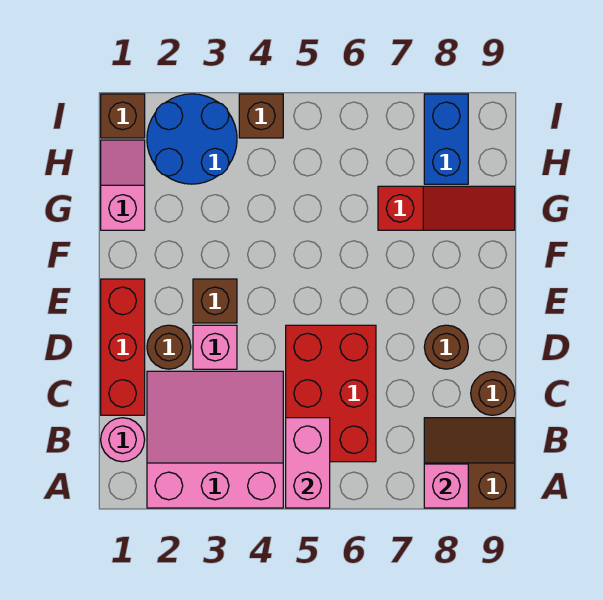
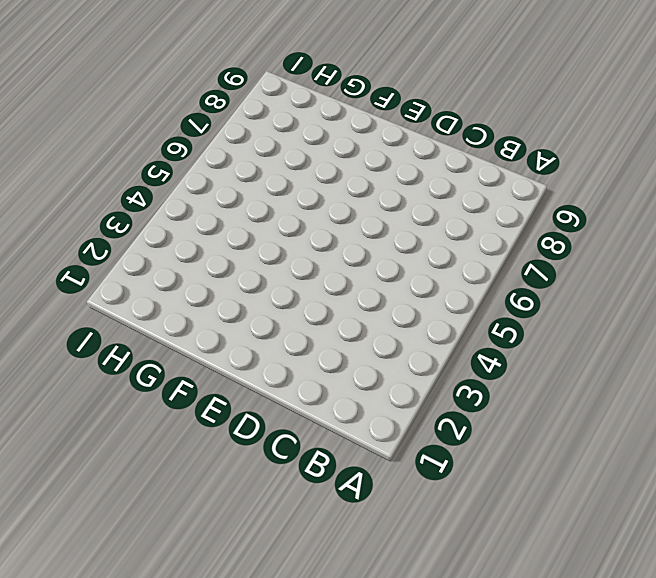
none -> pink 3x3 slope [147,371,283,508]
none -> brown 2x2 slope [424,418,515,508]
none -> pink 1x1 round brick [101,418,145,462]

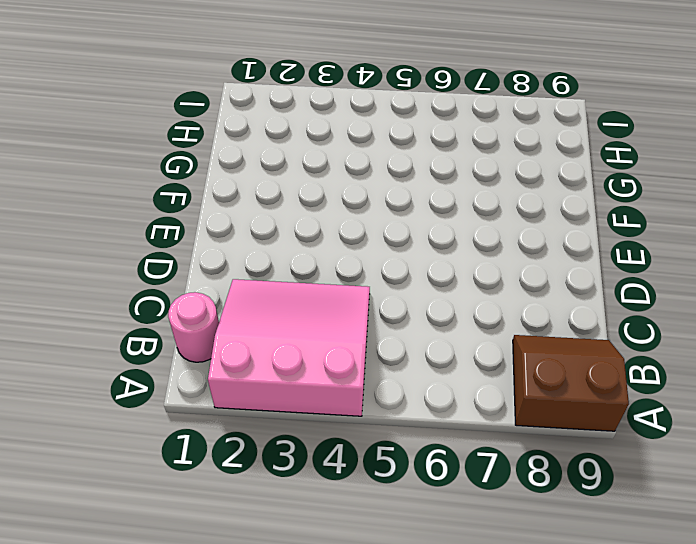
none -> red 2x3 brick [286,325,376,462]
none -> red 1x3 brick [101,279,145,415]
none -> brown 1x1 round brick [471,371,515,415]

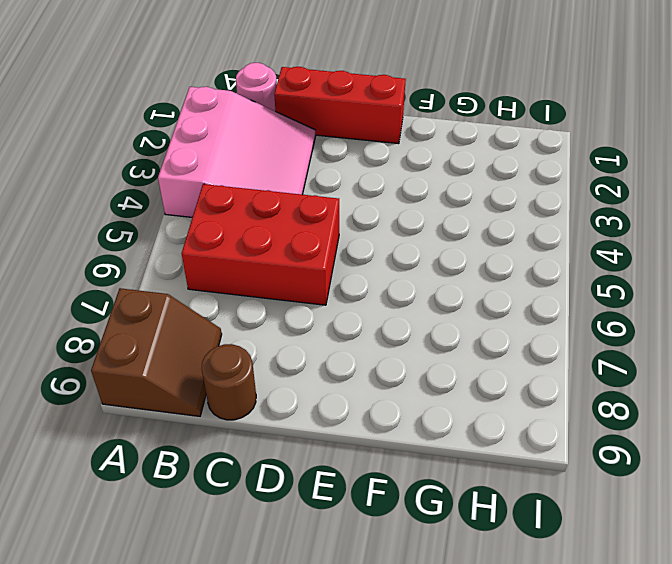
none -> brown 1x1 round brick [147,325,191,369]
none -> pink 1x1 brick [193,325,237,369]
none -> brown 1x1 round brick [424,325,468,369]

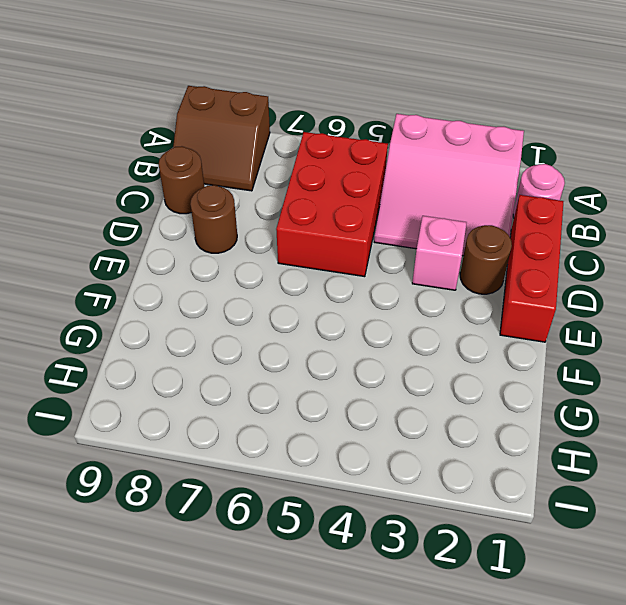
none -> brown 1x1 brick [193,279,237,323]
none -> pink 1x2 slope [101,140,145,230]
none -> red 1x3 slope [378,186,515,230]

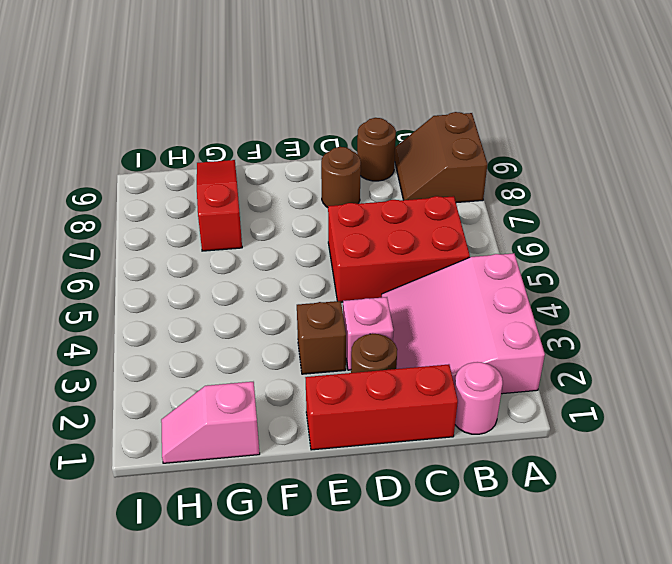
none -> blue 2x2 round brick [147,94,237,184]
none -> blue 1x2 brick [424,94,468,184]
none -> brown 1x1 brick [101,94,145,138]

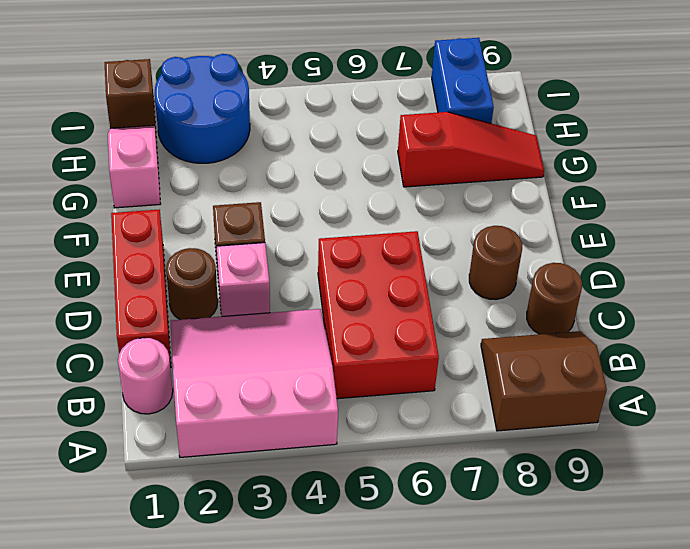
none -> brown 1x1 brick [239,94,283,138]
none -> pink 1x2 brick [286,418,330,508]
none -> pink 1x1 brick [424,464,468,508]

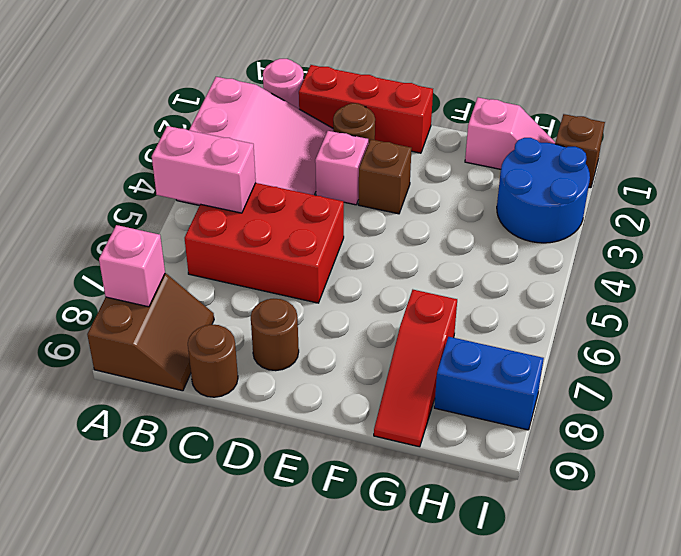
none -> brown 1x1 brick [239,94,283,138]

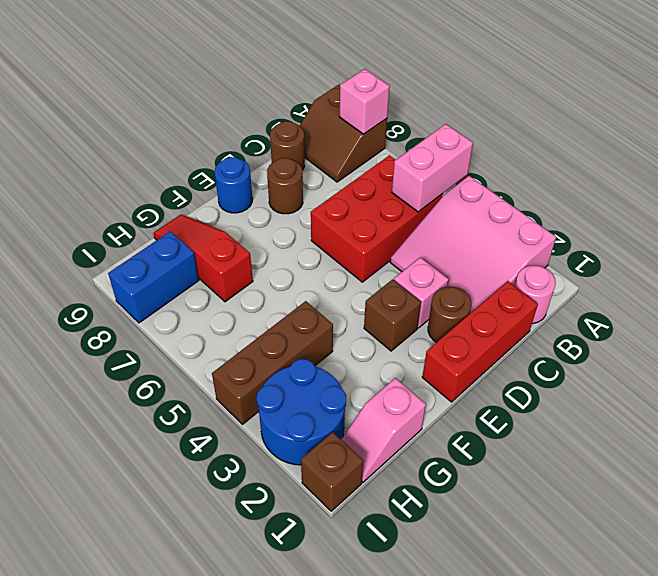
blue 1x1 round brick [215,157,253,213] -> none
brown 1x3 brick [212,301,333,424] -> brown 1x1 brick [239,94,283,138]

